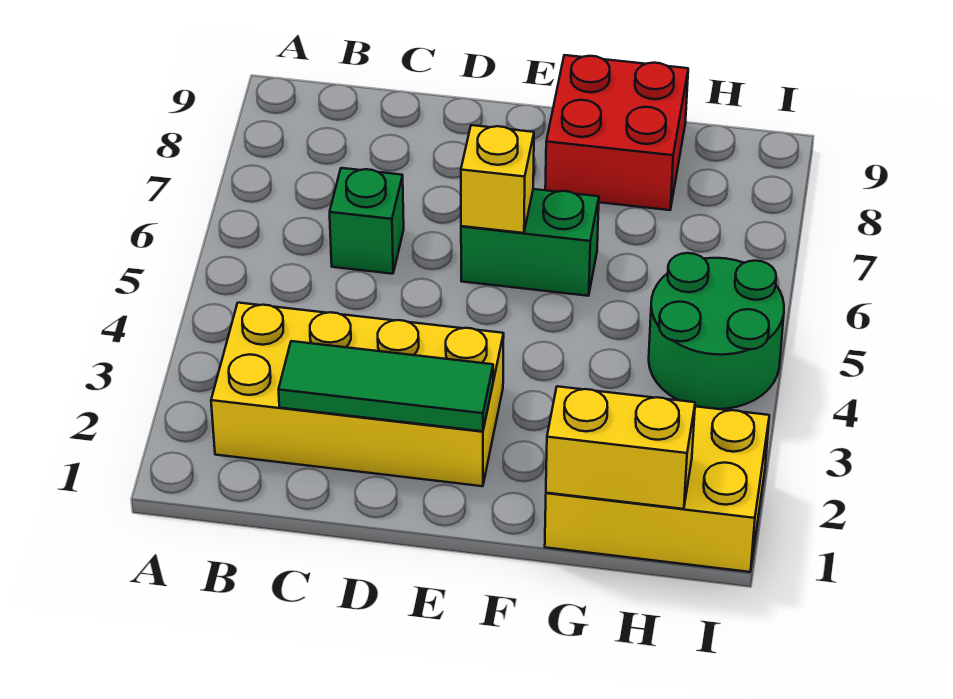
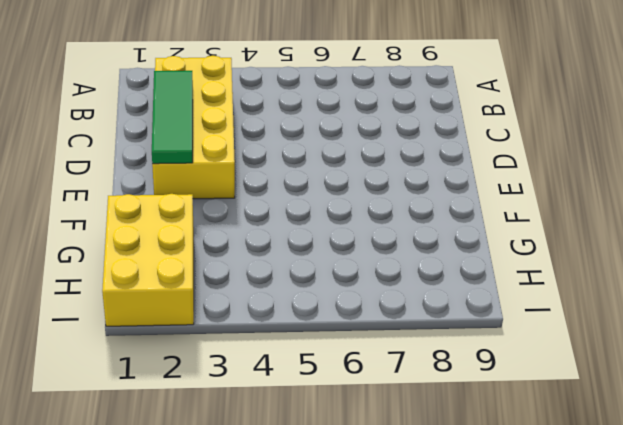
none -> green 1x1 brick [330,168,404,274]
none -> green 1x2 brick [461,189,599,296]

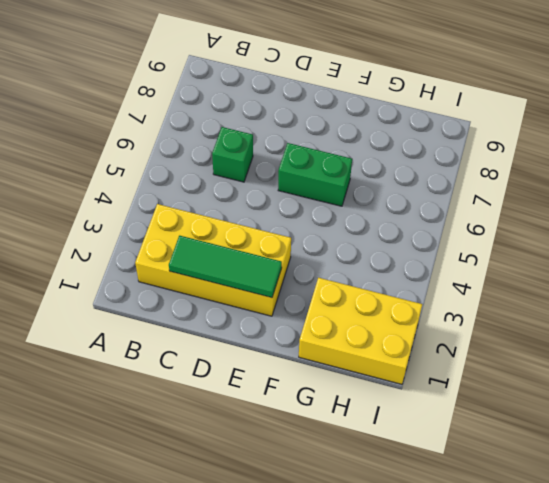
none -> red 2x2 brick [545,55,688,210]
none -> green 2x2 round brick [649,253,784,409]

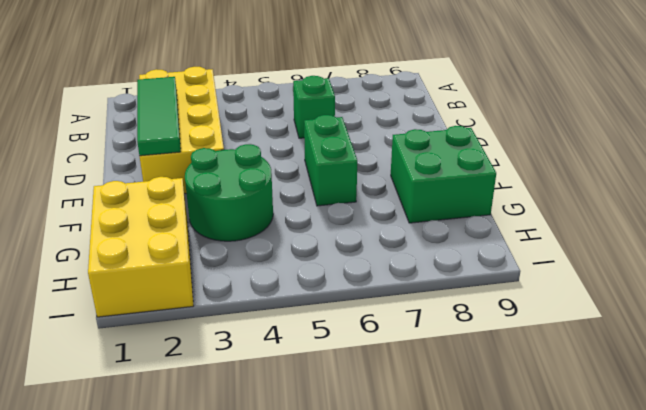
green 2x2 round brick [185,144,273,241] -> green 2x2 round brick moved to [649,253,784,409]
green 2x2 brick [391,126,496,223] -> red 2x2 brick [545,55,688,210]
none -> yellow 1x1 brick [461,125,534,233]
none -> yellow 1x2 brick [546,386,695,509]

